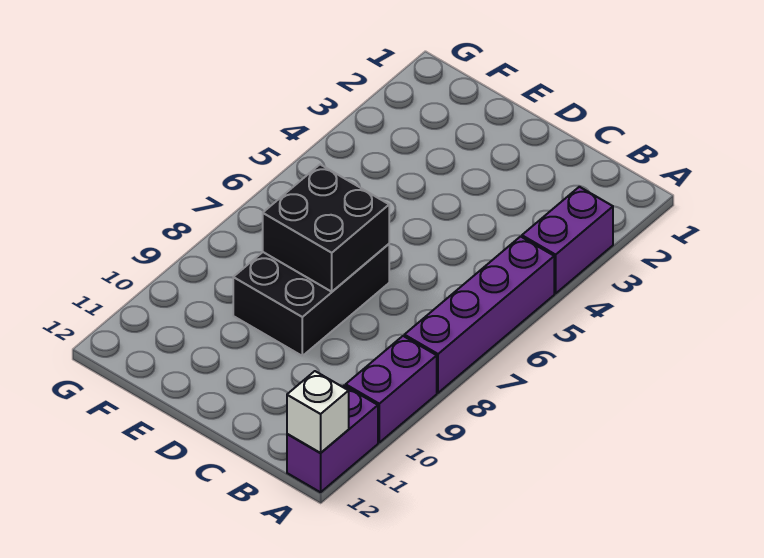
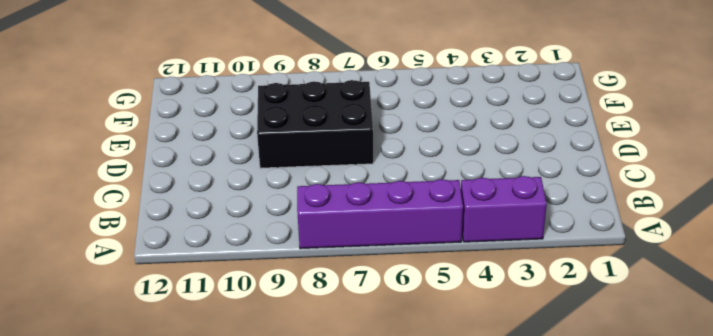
none -> purple 1x2 brick [346,336,437,442]
none -> purple 1x2 brick [287,386,378,492]

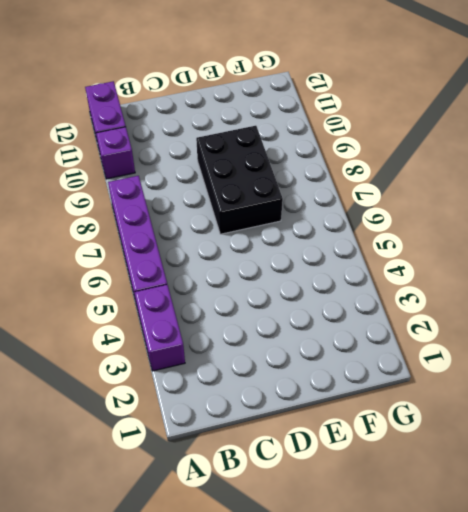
purple 1x1 brick [96,127,135,179] -> purple 1x2 brick [346,336,437,442]
none -> white 1x1 brick [287,371,349,453]
none -> black 2x2 brick [263,165,389,292]

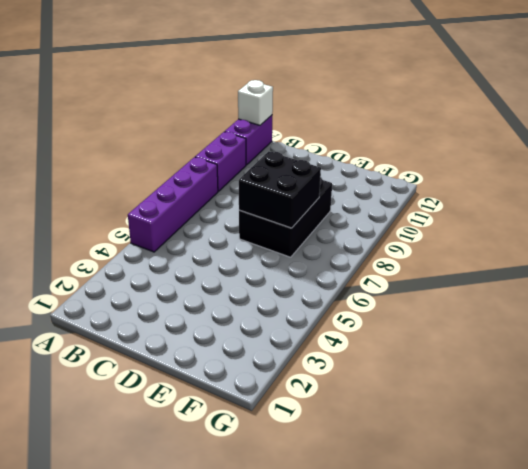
none -> purple 1x2 brick [522,187,613,293]

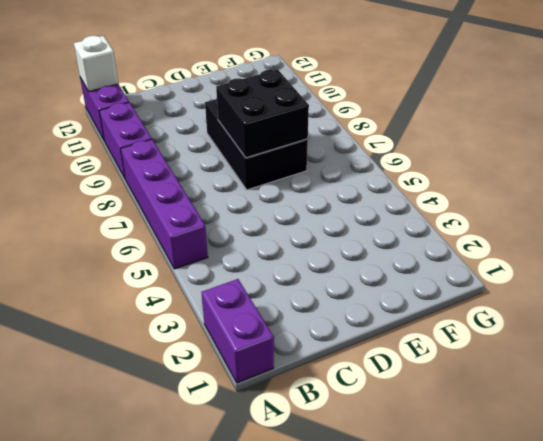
purple 1x2 brick [202,279,274,383] -> purple 1x2 brick moved to [522,187,613,293]

